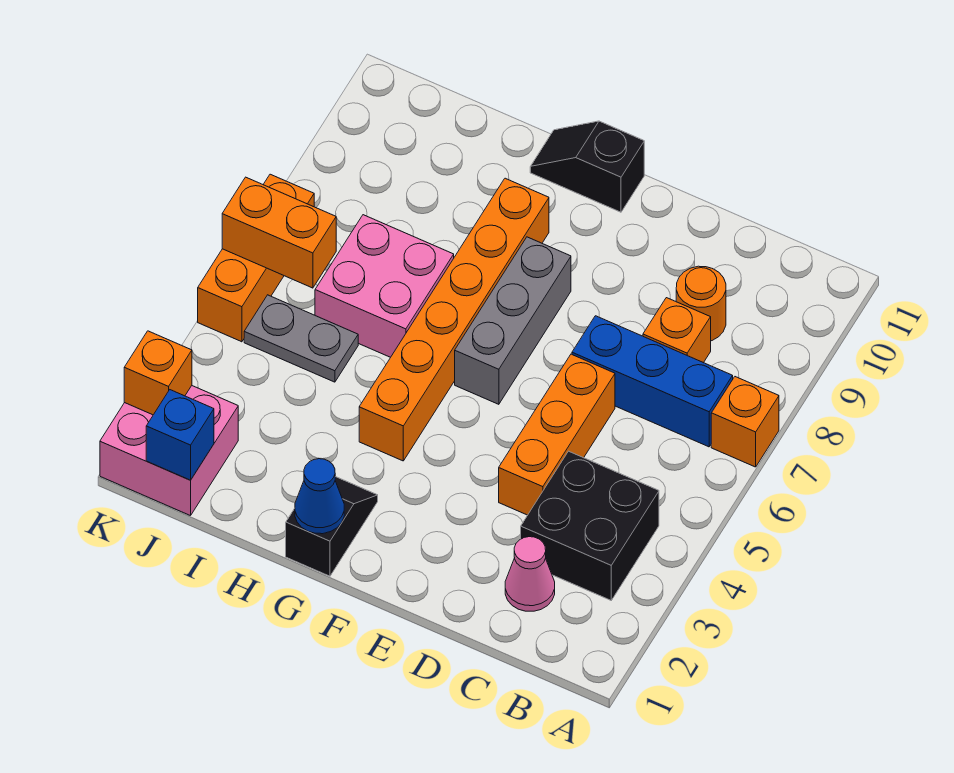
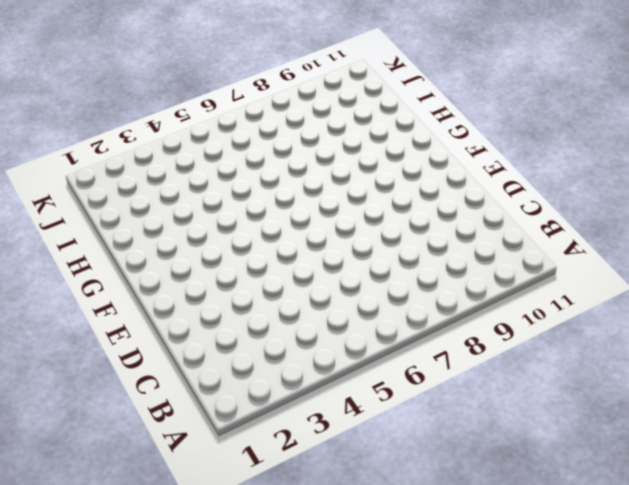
none -> orange 1x1 brick [711,377,779,467]
none -> black 2x2 brick [521,451,659,600]
none -> blue 1x3 brick [572,316,733,447]

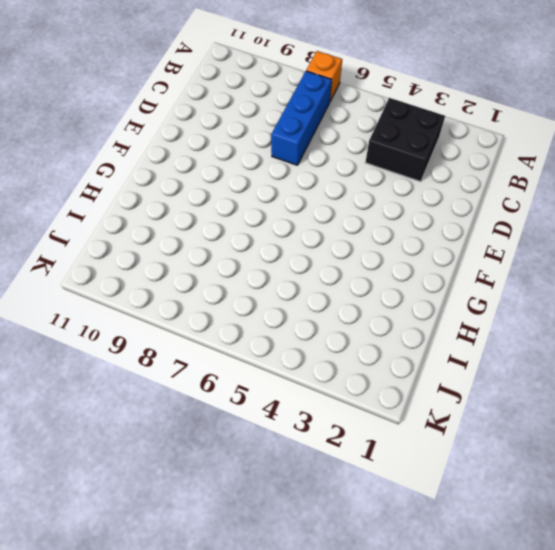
none -> pink 1x1 cone [505,537,555,611]
none -> orange 1x1 brick [643,298,711,363]
none -> orange 1x1 round brick [676,266,726,341]

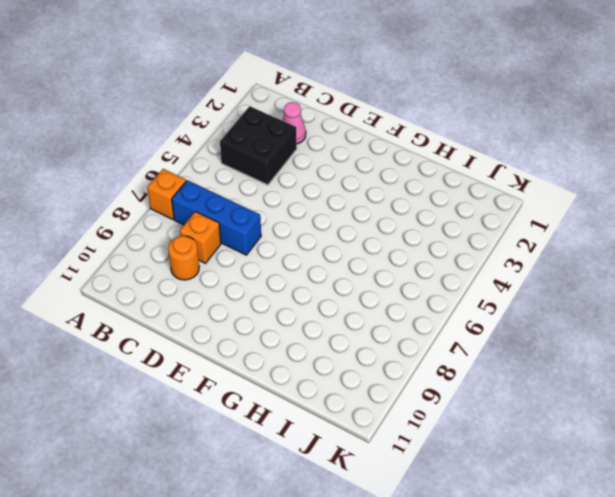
none -> orange 1x3 brick [499,354,615,515]
none -> grey 1x3 brick [455,237,571,404]
none -> black 1x2 slope [530,121,644,212]

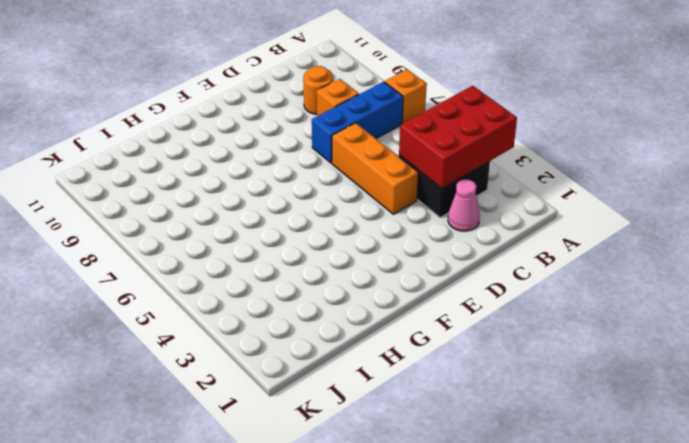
red 2x3 brick [399,86,517,189] -> none
none -> grey 1x3 brick [455,237,571,404]
none -> black 1x2 slope [530,121,644,212]
none -> black 1x2 slope [286,477,378,576]

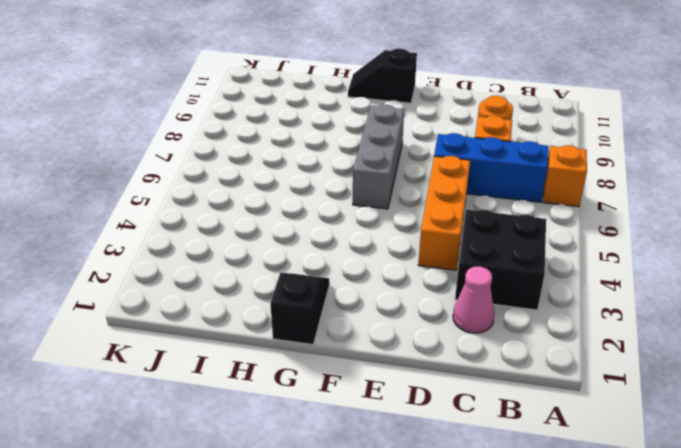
none -> orange 1x6 brick [359,178,549,461]
none -> pink 2x2 brick [315,215,454,357]
none -> grey 1x2 plate [244,295,358,382]

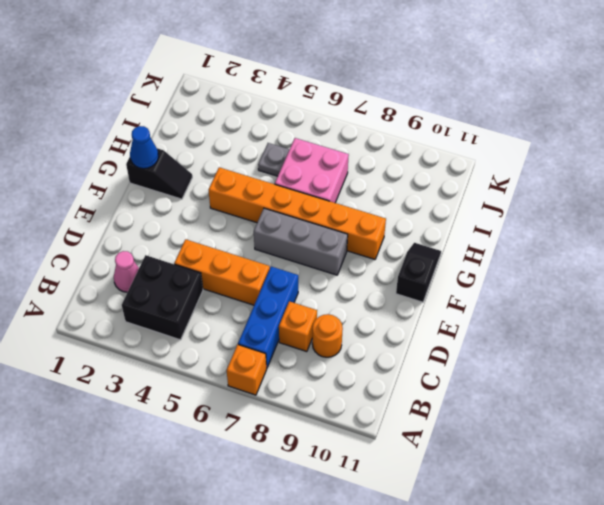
grey 1x1 plate [258,143,289,176] -> grey 1x2 plate [244,295,358,382]
none -> pink 2x2 brick [100,386,238,516]
none -> orange 1x3 brick [198,174,314,342]
none -> blue 1x1 brick [146,390,214,480]

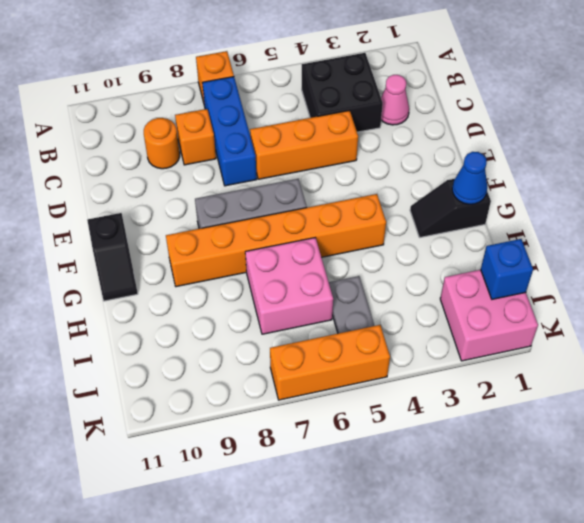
none -> orange 1x2 brick [222,177,336,288]
none -> orange 1x1 brick [124,331,192,415]

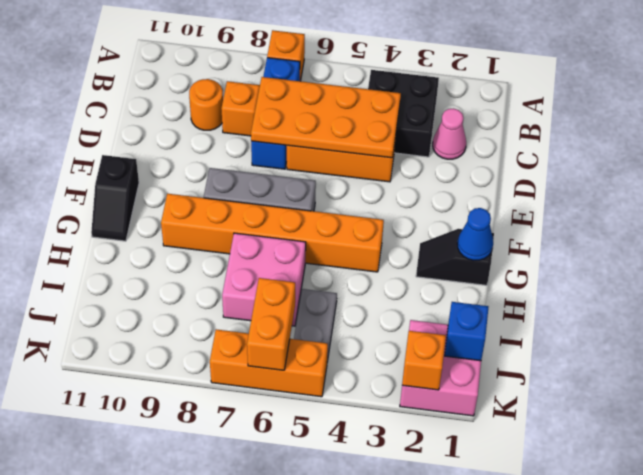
orange 2x4 plate [251,77,401,158] -> none

